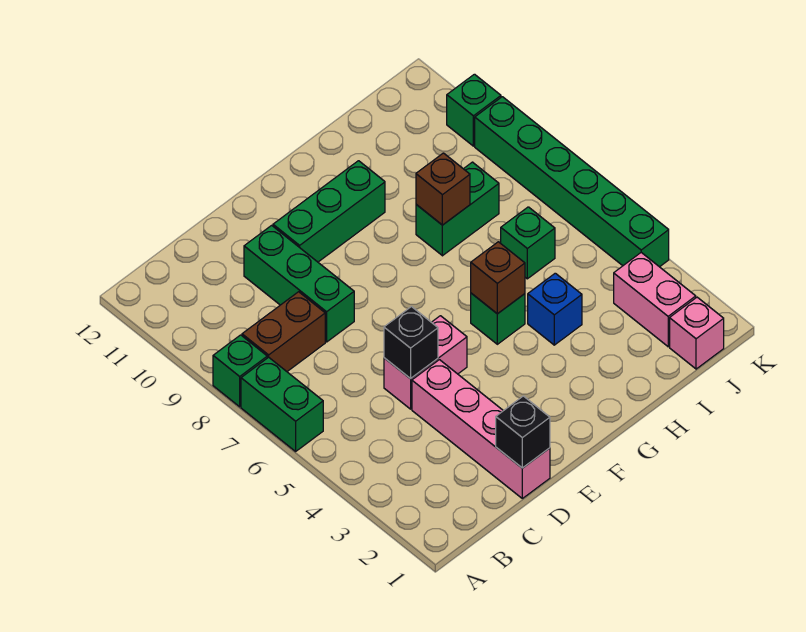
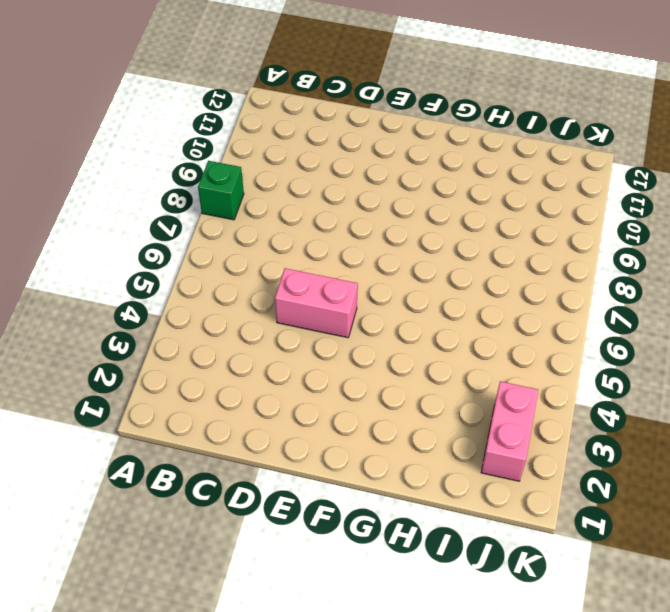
none -> green 1x2 brick [241,357,323,451]
none -> brown 1x2 brick [242,292,325,371]
none -> pink 1x4 brick [412,360,550,498]

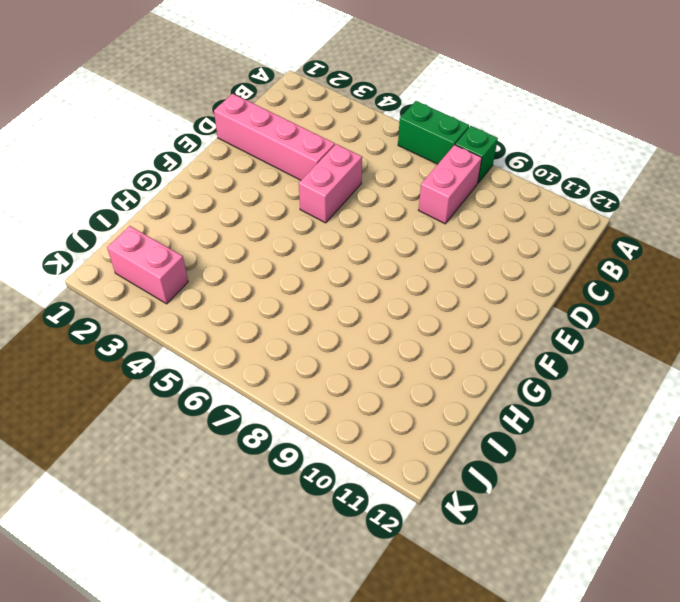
pink 1x2 brick [419,145,482,224] -> brown 1x2 brick [242,292,325,371]
none -> green 1x3 brick [244,225,354,342]
none -> green 1x3 brick [273,161,385,262]
none -> green 1x1 brick [471,293,525,344]

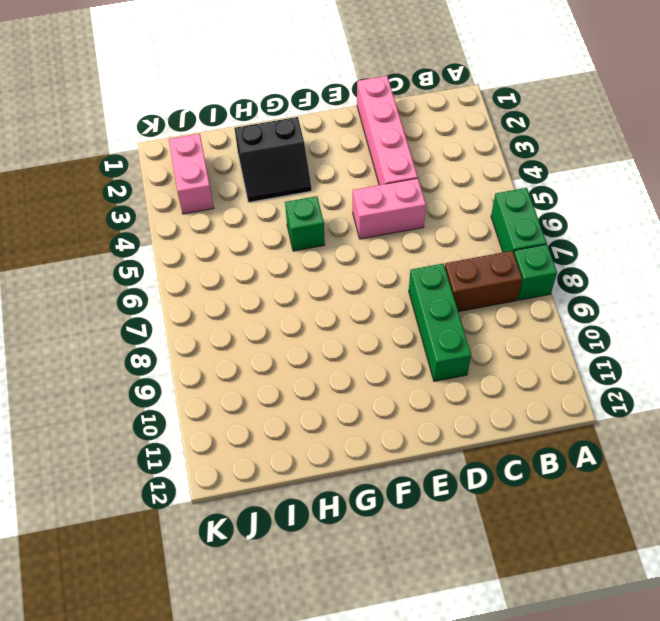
black 2x2 slope [234,117,312,202] -> none
none -> green 1x3 brick [273,161,385,262]
none -> blue 1x1 brick [528,273,582,345]
none -> green 1x2 brick [416,162,499,256]

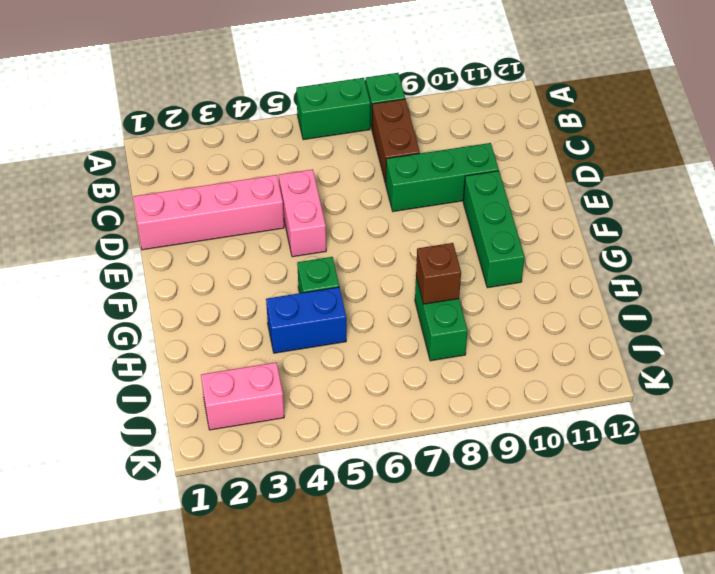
blue 1x2 brick [266,287,346,353] -> blue 1x1 brick [528,273,582,345]
none -> green 1x1 brick [501,207,555,279]
none -> pink 1x1 brick [670,297,724,369]
none -> green 1x6 brick [475,97,669,267]

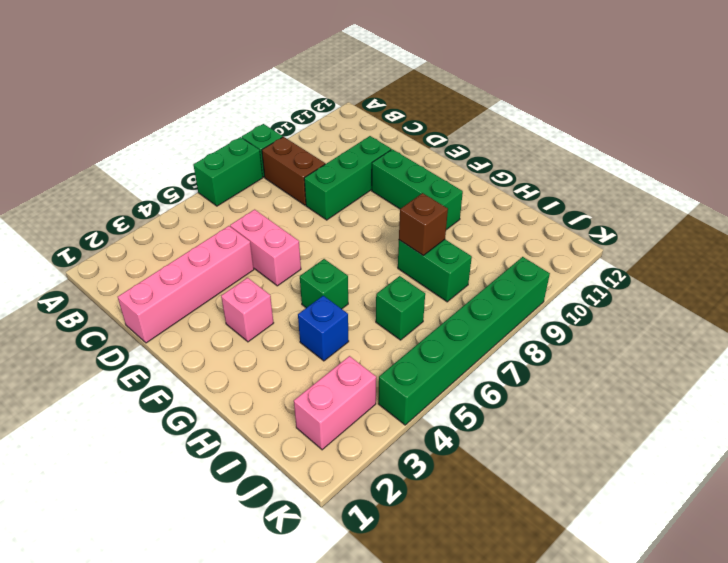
pink 1x1 brick [221,278,273,342] -> pink 1x1 brick moved to [670,297,724,369]
none -> green 1x1 brick [447,74,501,146]
none -> black 1x1 brick [496,396,550,468]
none -> black 1x1 brick [384,307,438,379]

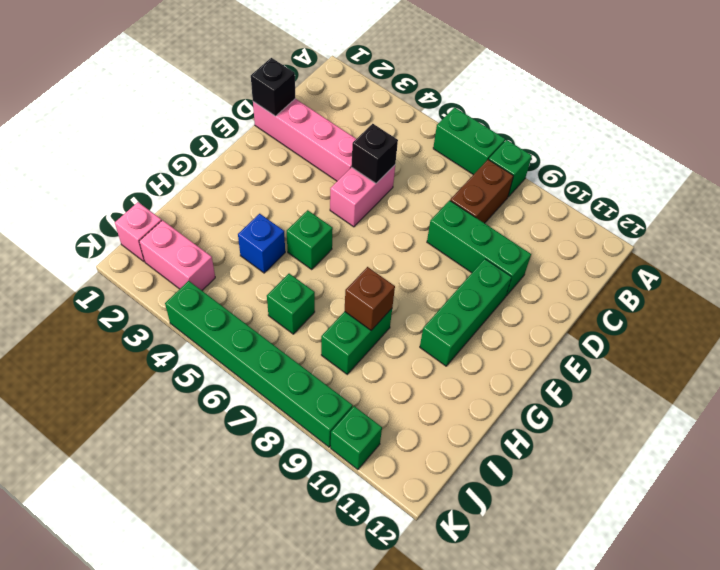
none -> brown 1x1 brick [471,242,525,314]

